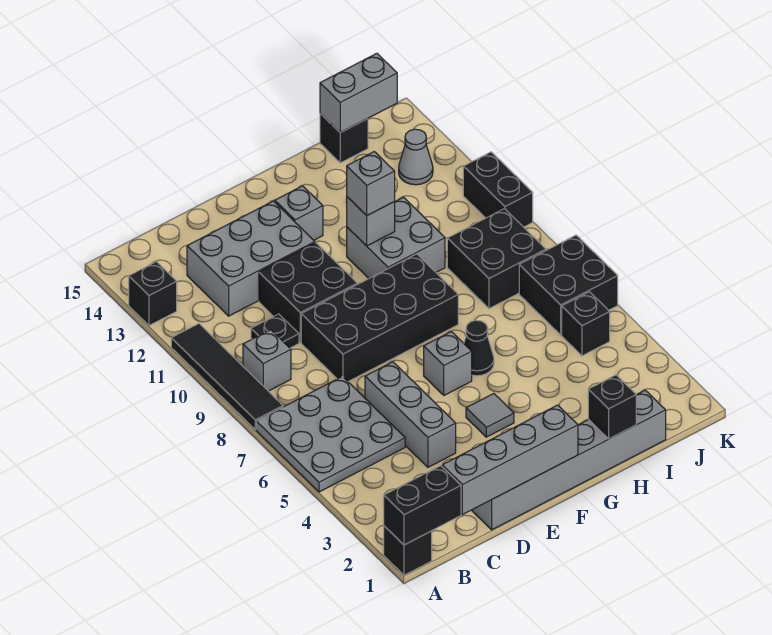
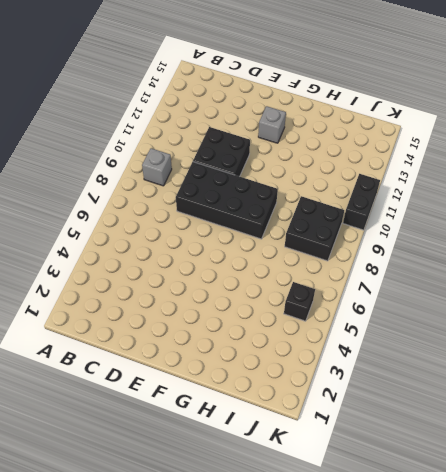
none -> black 1x1 brick [384,526,432,575]
none -> grey 3x3 plate [256,376,405,492]
none -> black 1x4 tile [171,324,283,429]

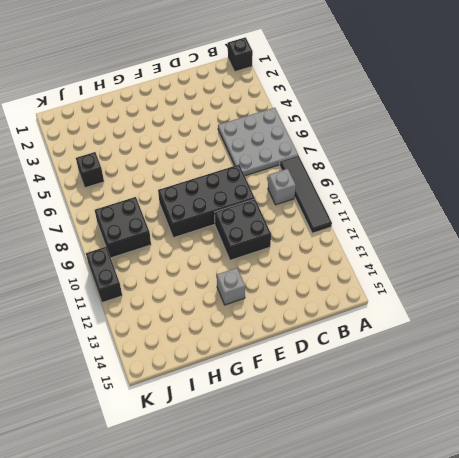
none -> black 1x1 brick [129,262,177,326]
none -> black 1x1 plate [251,314,299,348]
none -> grey 2x3 brick [187,201,315,316]

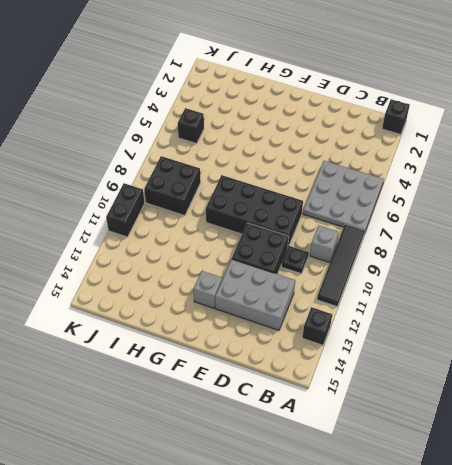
none -> grey 1x6 brick [472,390,666,530]
none -> grey 1x3 brick [365,362,456,467]
none -> grey 1x1 tile [466,394,514,437]

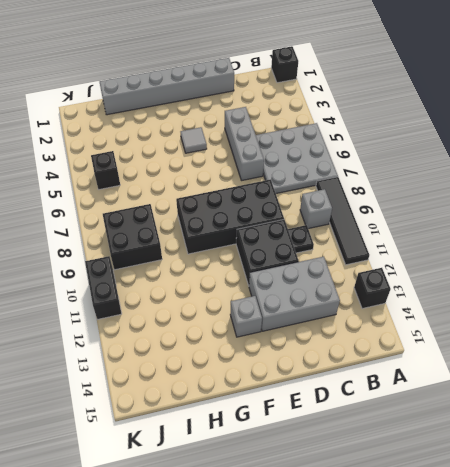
none -> grey 1x1 brick [424,332,472,395]
none -> black 1x1 cone [464,320,494,376]
none -> grey 2x2 brick [347,197,445,278]

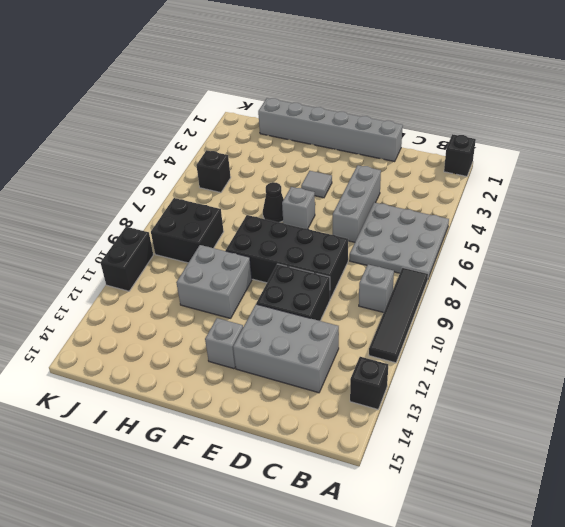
none -> black 1x1 plate [251,314,299,348]
none -> black 1x1 brick [320,113,368,163]
none -> black 2x2 brick [519,235,618,335]

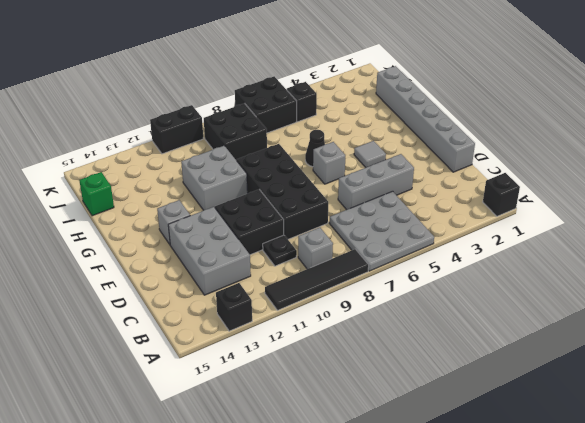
green 1x1 brick [79,172,114,216] -> black 1x1 brick [320,113,368,163]
none -> grey 1x1 cone [399,129,433,185]
none -> black 1x2 brick [384,466,461,545]
none -> grey 1x4 brick [442,405,578,515]

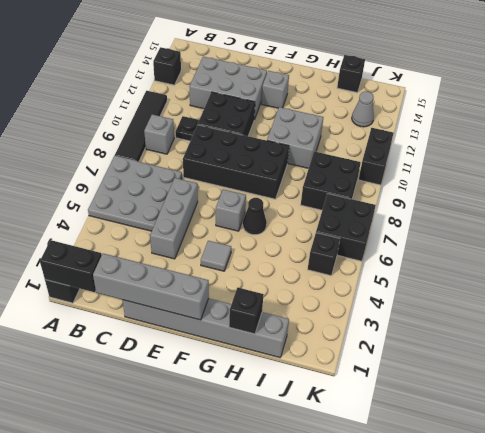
none -> grey 1x1 brick [347,197,395,246]
none -> grey 1x2 brick [320,53,397,133]
none -> grey 1x1 brick [347,152,395,215]

